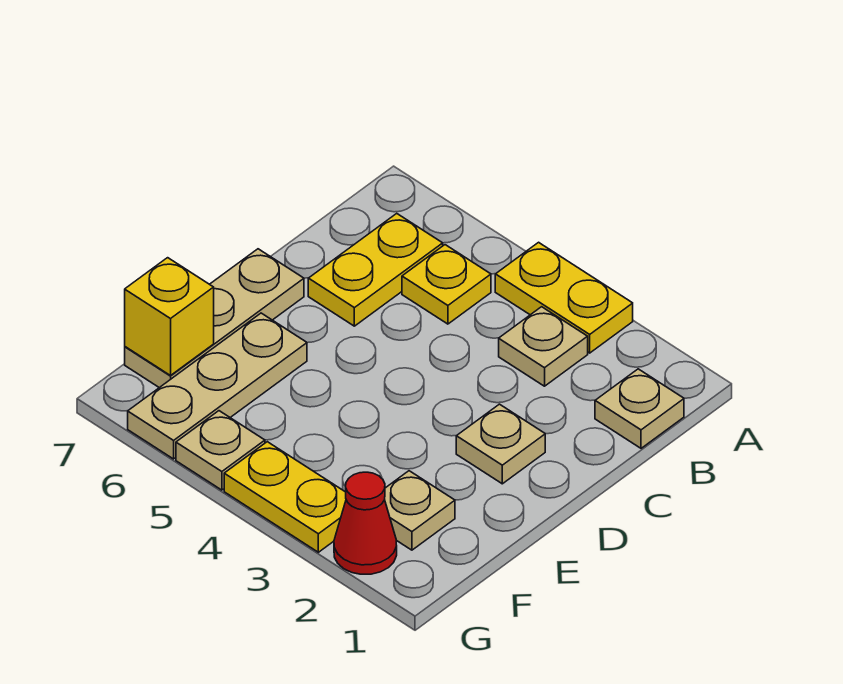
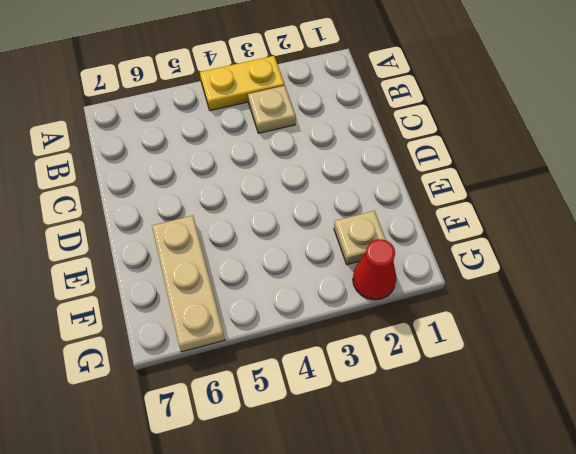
none -> tan 1x1 plate [595,369,684,448]
none -> yellow 1x1 plate [402,245,491,324]
none -> yellow 1x2 plate [308,213,443,326]

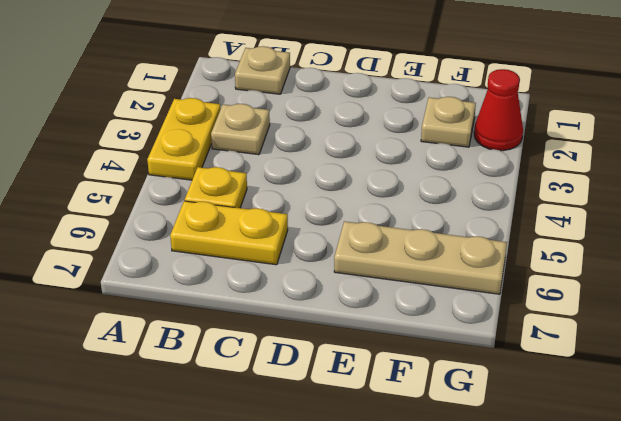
none -> tan 1x1 plate [456,404,545,484]
none -> tan 1x3 plate [125,249,304,388]
none -> yellow 1x2 plate [224,442,346,552]

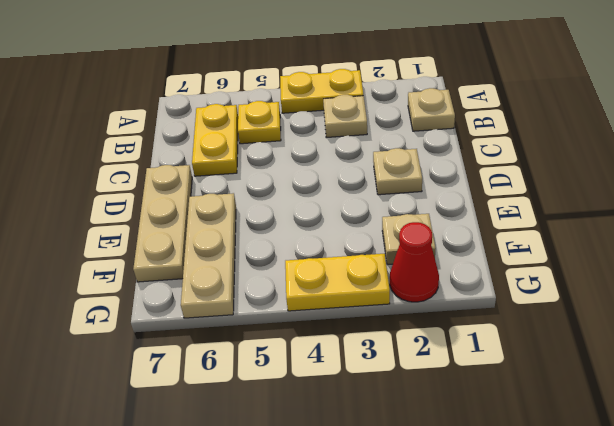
none -> tan 1x1 plate [176,411,265,490]
none -> yellow 1x1 brick [125,258,214,375]

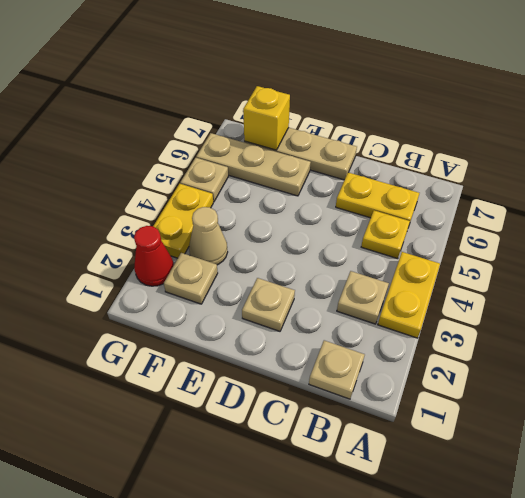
tan 1x1 cone [189,207,228,265] -> none

